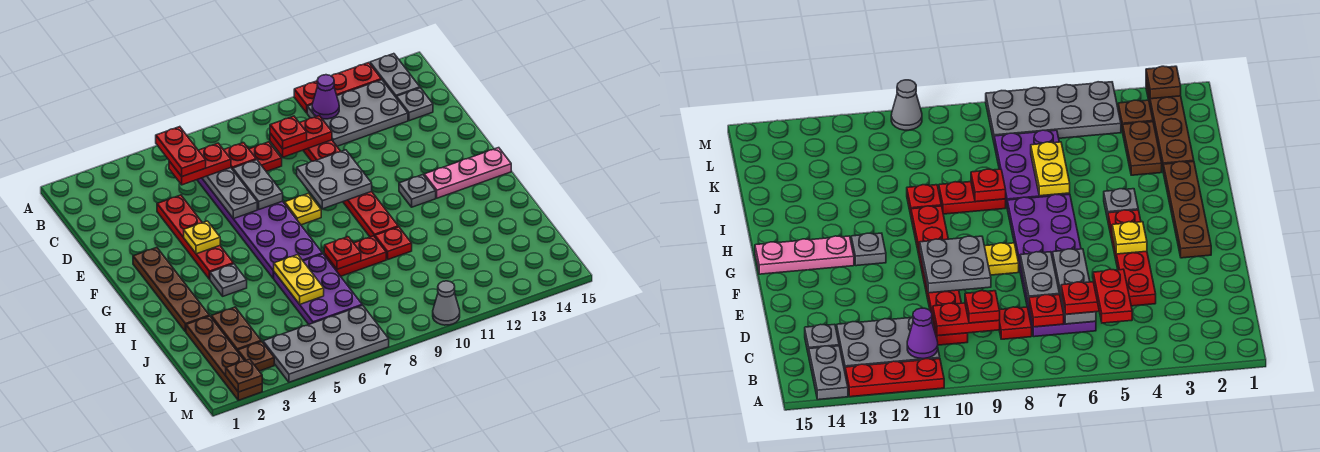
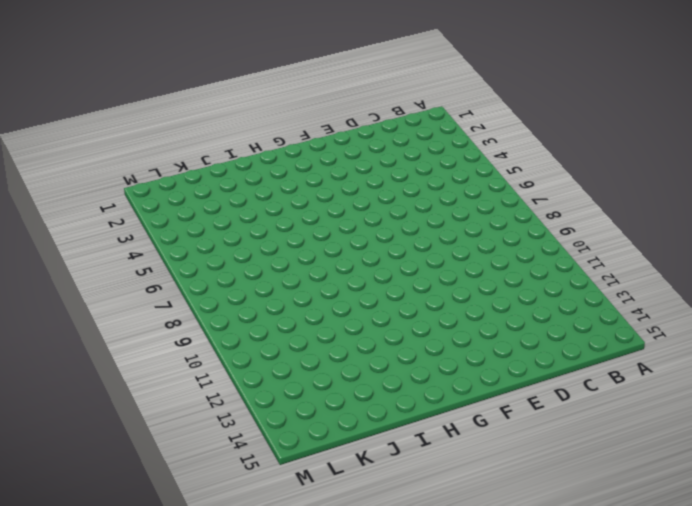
none -> red 1x3 plate [294,63,381,113]
none -> grey 1x2 plate [370,54,420,97]
none -> grey 2x3 plate [307,80,408,146]
none -> purple 2x6 plate [197,178,323,278]

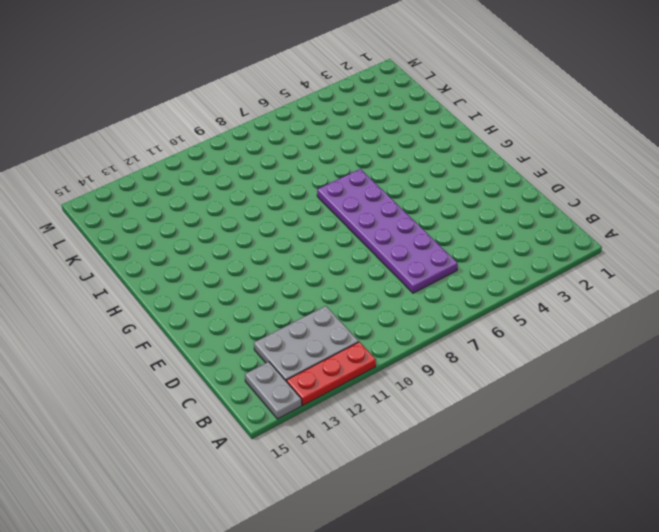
none -> red 1x1 plate [249,142,282,172]
none -> red 1x6 plate [303,140,398,237]
none -> grey 1x1 plate [396,88,433,121]
none -> red 1x4 plate [157,195,233,279]

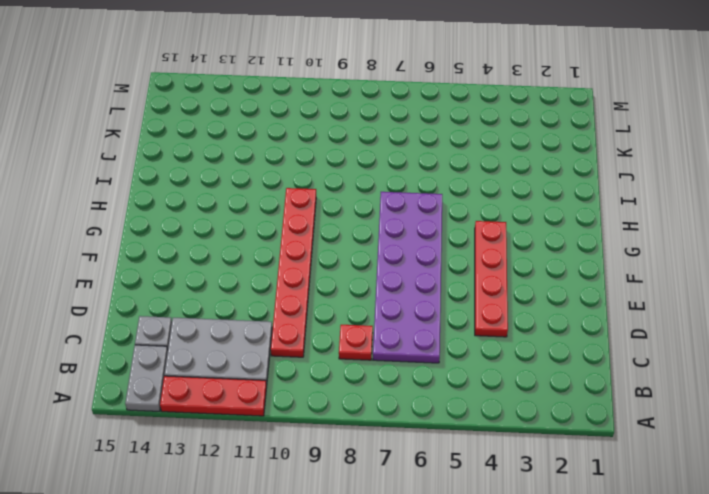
none -> brown 1x4 plate [133,247,209,332]
none -> yellow 1x1 plate [285,193,321,225]
none -> grey 1x1 plate [399,175,436,207]
none -> pink 1x3 plate [424,148,511,198]

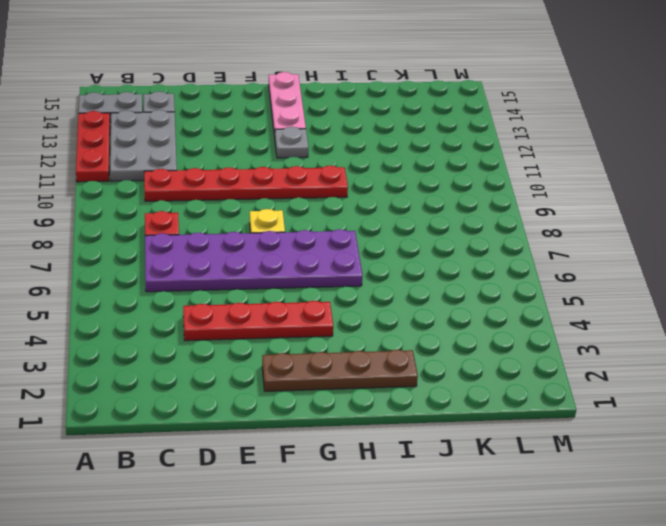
none -> grey 1x1 plate [210,264,247,296]
none -> purple 2x3 plate [273,254,362,324]
none -> red 1x2 plate [324,236,386,276]
none -> red 1x1 plate [375,227,412,259]

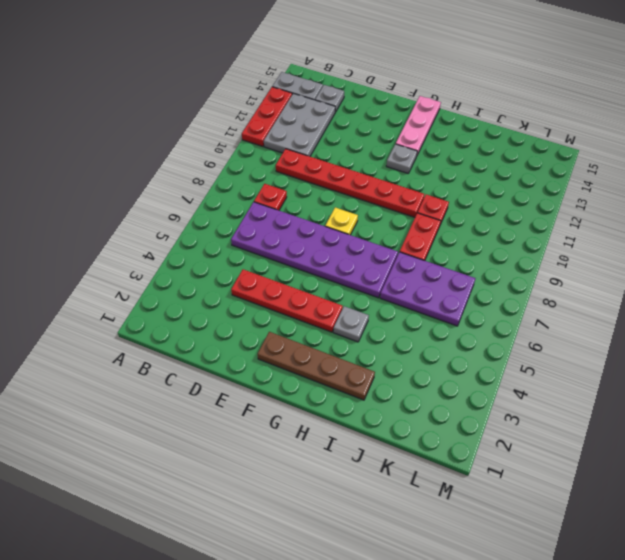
none -> brown 1x4 plate [186,316,262,400]
none -> brown 1x2 plate [211,307,261,351]
none -> brown 1x1 plate [238,341,274,371]
none -> grey 2x4 plate [263,305,389,382]

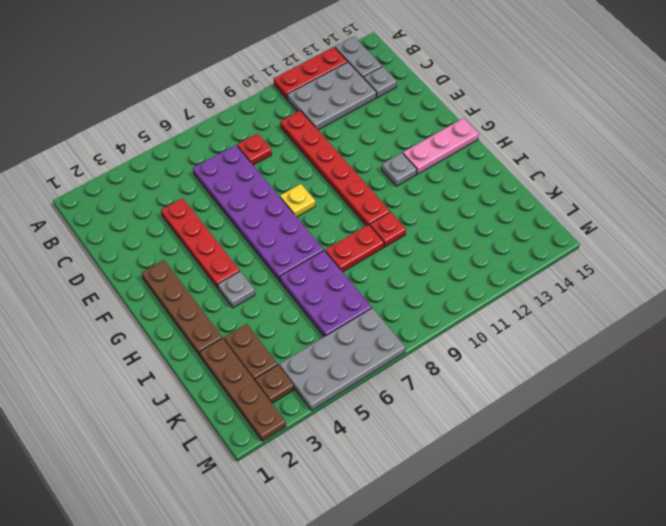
none -> grey 1x1 cone [433,281,460,325]
none -> purple 1x1 cone [312,75,339,119]
none -> grey 1x3 plate [202,168,257,219]
none -> red 1x1 plate [224,143,256,170]

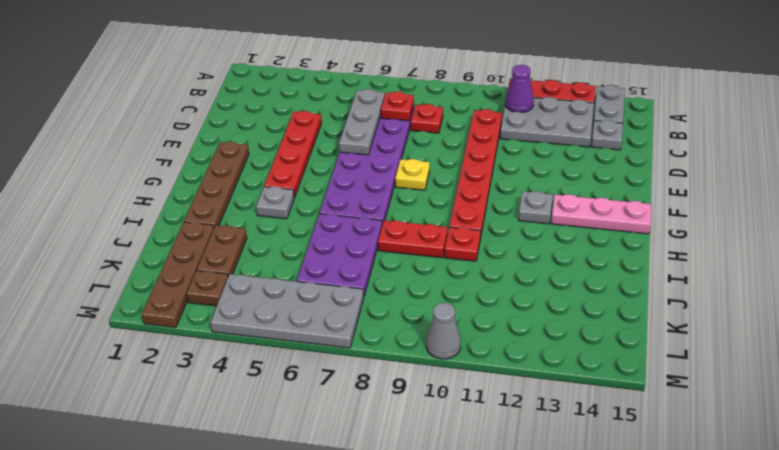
none -> red 1x2 plate [270,116,332,157]
none -> grey 1x2 plate [233,160,283,209]
none -> grey 2x2 plate [297,150,372,209]
none -> yellow 1x1 plate [184,221,220,254]

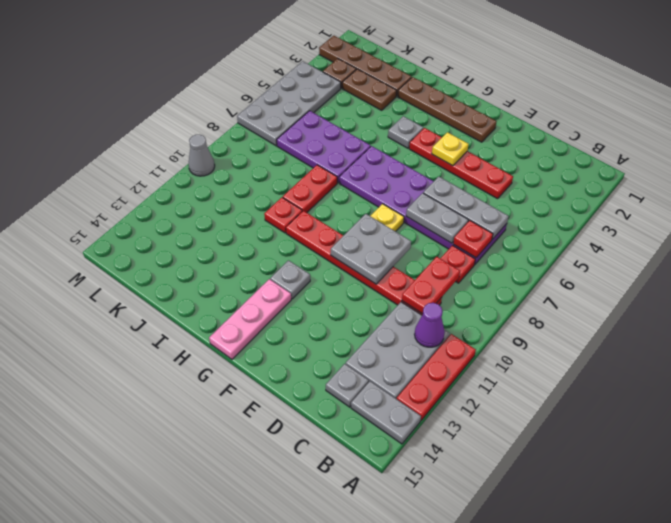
none -> yellow 1x2 plate [273,255,324,304]
none -> red 1x1 plate [324,237,361,269]
none -> brown 1x1 plate [226,359,262,392]
none -> red 1x2 plate [169,143,231,185]

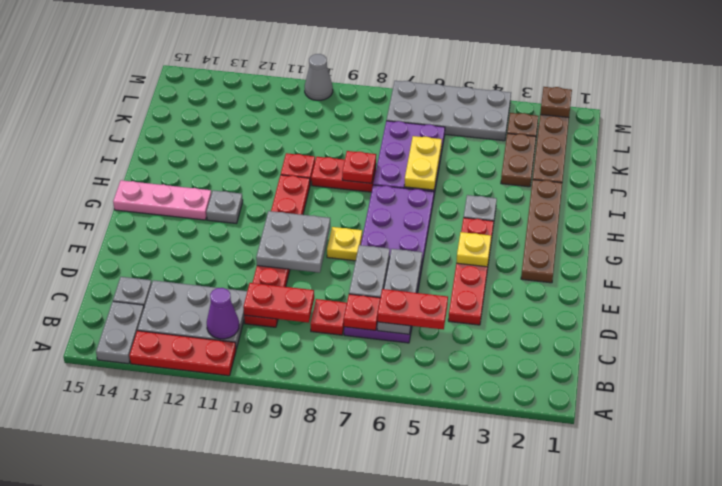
none -> red 1x1 plate [270,116,307,149]
none -> red 1x2 plate [156,127,206,177]

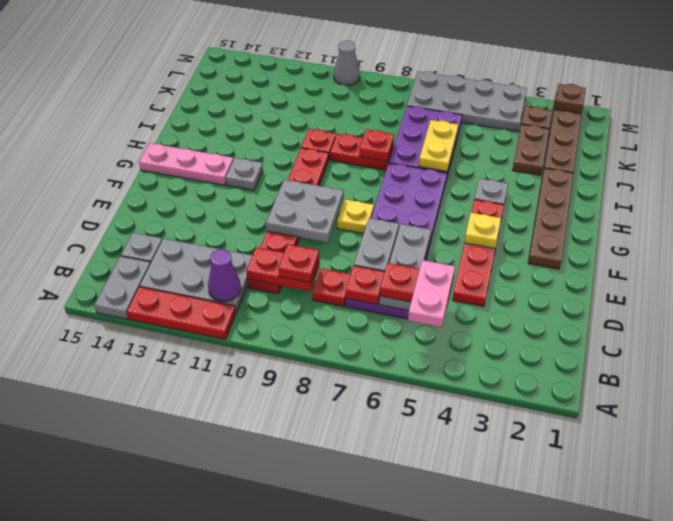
pink 1x2 plate [408,260,455,327] -> red 1x2 plate [156,127,206,177]

